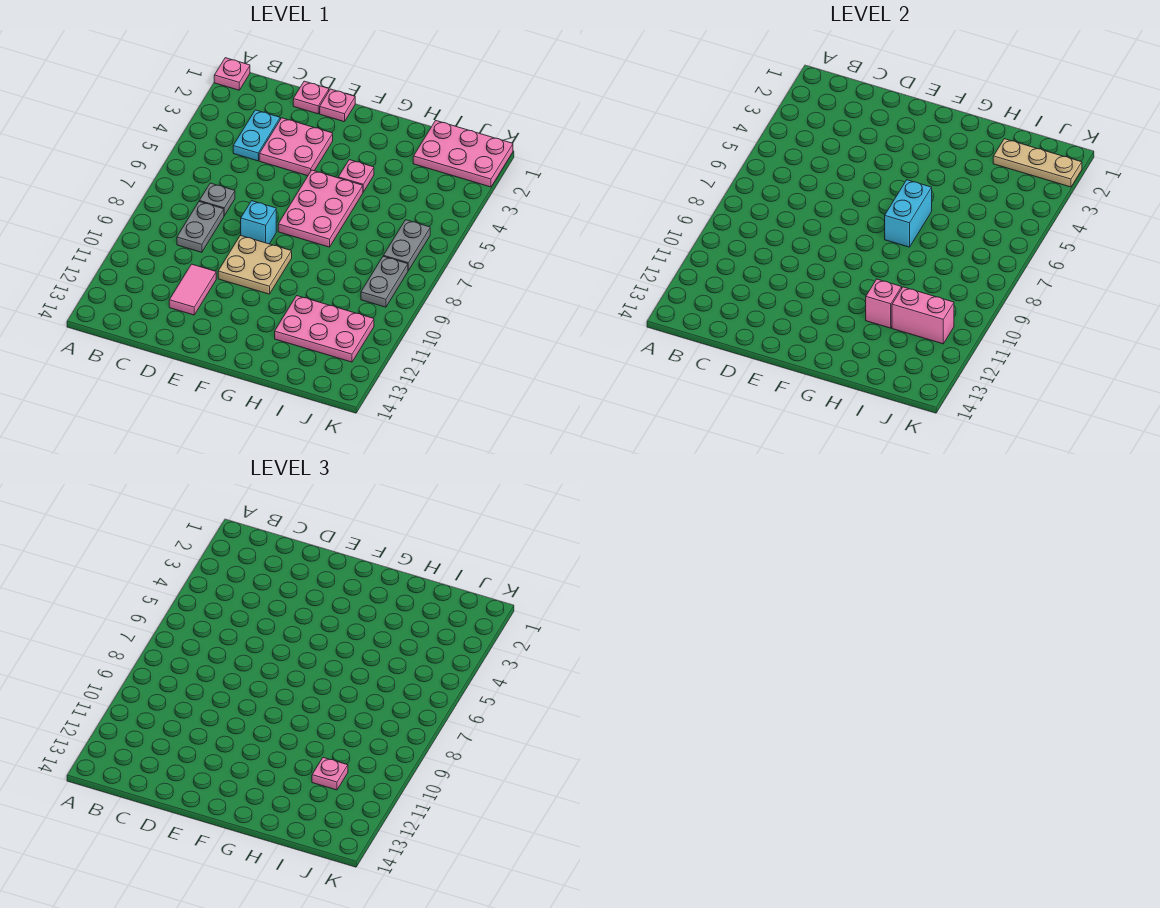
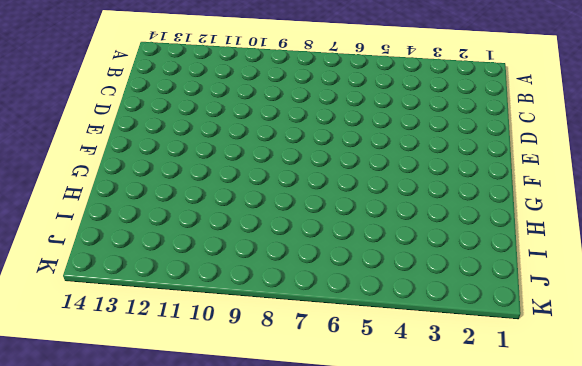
none -> pink 1x1 plate [214,58,250,90]
none -> cyan 1x2 plate [233,110,280,161]
none -> grey 1x1 plate [199,183,235,216]

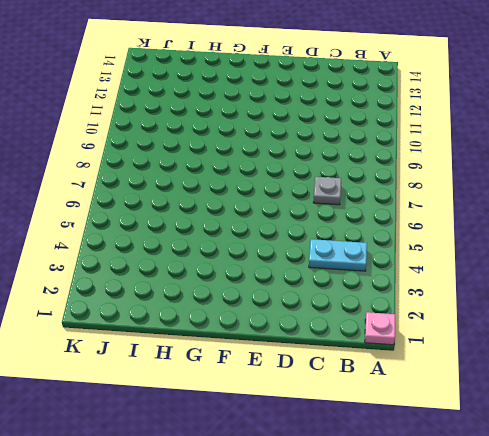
cyan 1x2 plate [309,239,367,271] -> cyan 1x2 plate turned to [233,110,280,161]
none -> grey 1x2 plate [177,202,224,252]
none -> pink 1x1 plate [293,81,329,114]
none -> pink 2x2 plate [259,118,333,176]

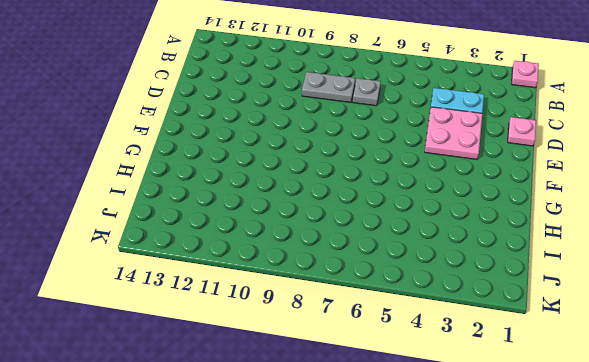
none -> pink 1x2 tile [169,264,216,315]
none -> pink 1x1 plate [320,89,355,122]
none -> cyan 1x1 brick [241,201,276,244]

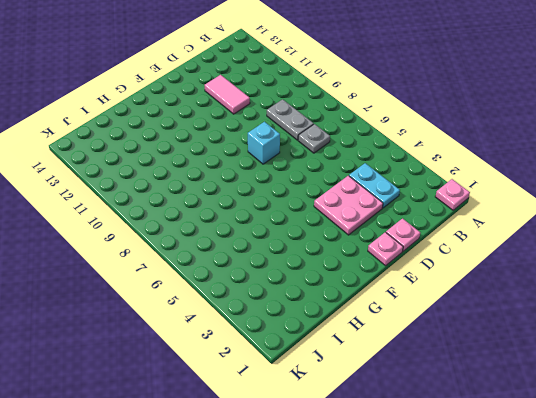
none -> tan 2x2 plate [218,235,292,294]
none -> pink 2x3 plate [278,170,363,247]
none -> pink 1x1 plate [338,160,374,192]

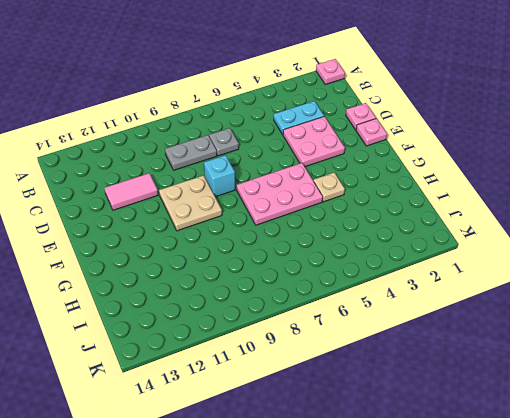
tan 1x1 plate [314,173,345,202] -> pink 1x1 plate [338,160,374,192]
none -> pink 2x3 plate [275,296,374,362]
none -> pink 2x3 plate [413,121,513,187]
none -> grey 1x2 plate [383,220,430,270]

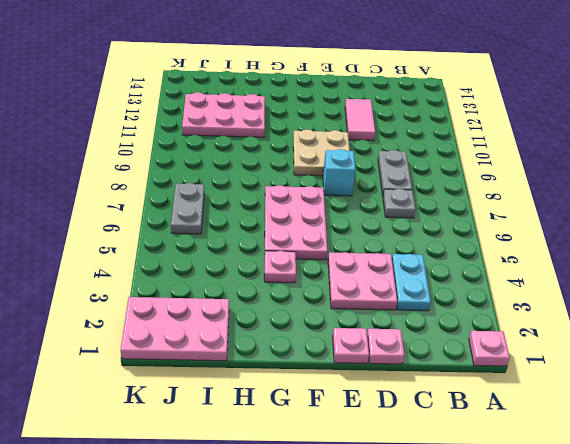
none -> grey 1x2 plate [361,256,408,307]
none -> cyan 1x2 brick [885,180,932,247]
none -> pink 1x1 brick [866,279,902,328]

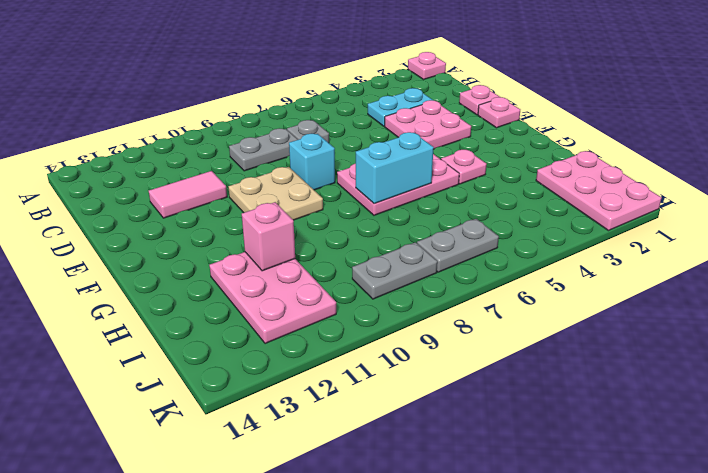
none -> tan 1x3 plate [993,139,1082,187]
none -> pink 1x2 brick [892,287,954,344]
none -> pink 1x1 plate [312,757,348,790]

